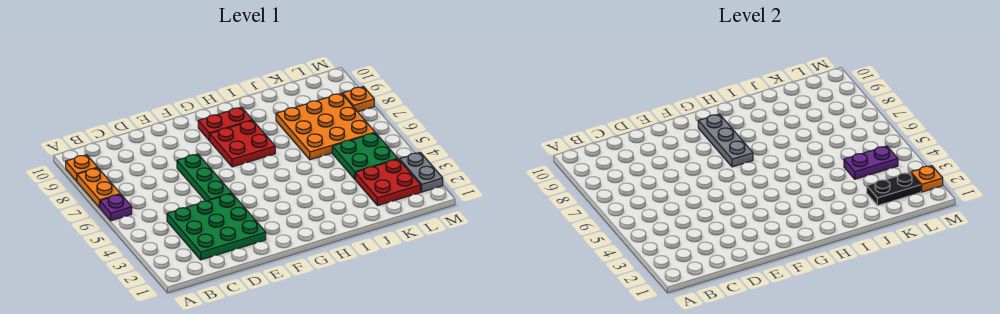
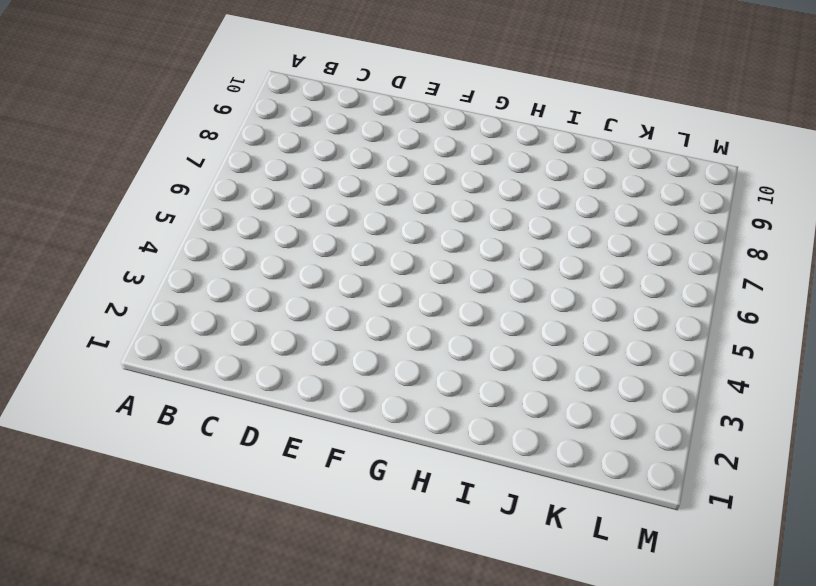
none -> purple 1x1 plate [100,194,132,221]
none -> orange 1x2 plate [77,168,120,208]
none -> orange 1x1 plate [66,155,98,181]

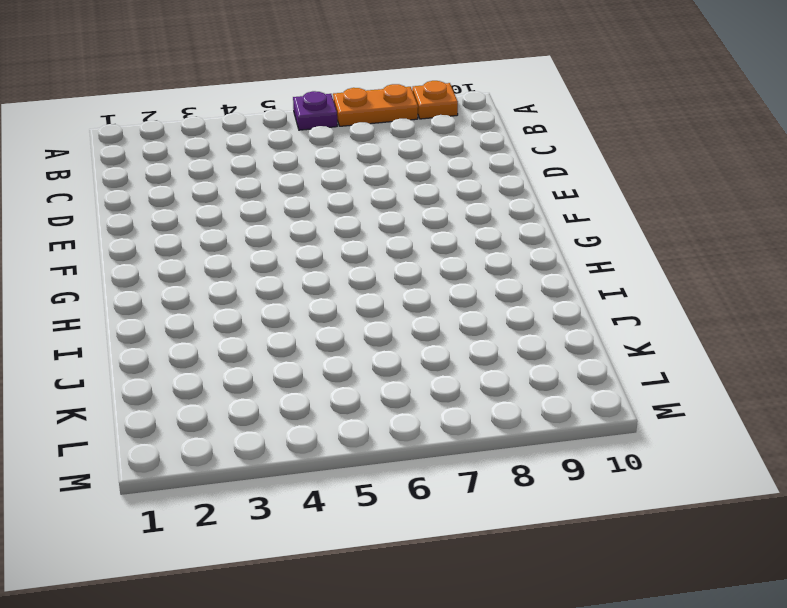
none -> green 3x3 plate [167,194,266,260]
none -> green 1x3 plate [177,154,232,201]
none -> red 2x2 plate [209,120,275,167]

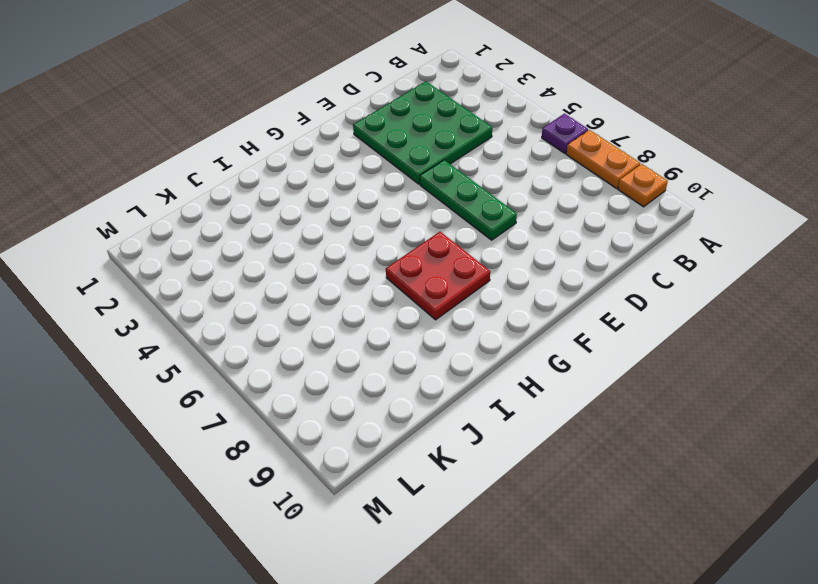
none -> red 1x2 plate [198,107,252,140]
none -> orange 3x3 plate [276,93,375,160]
none -> red 2x2 plate [355,159,421,206]

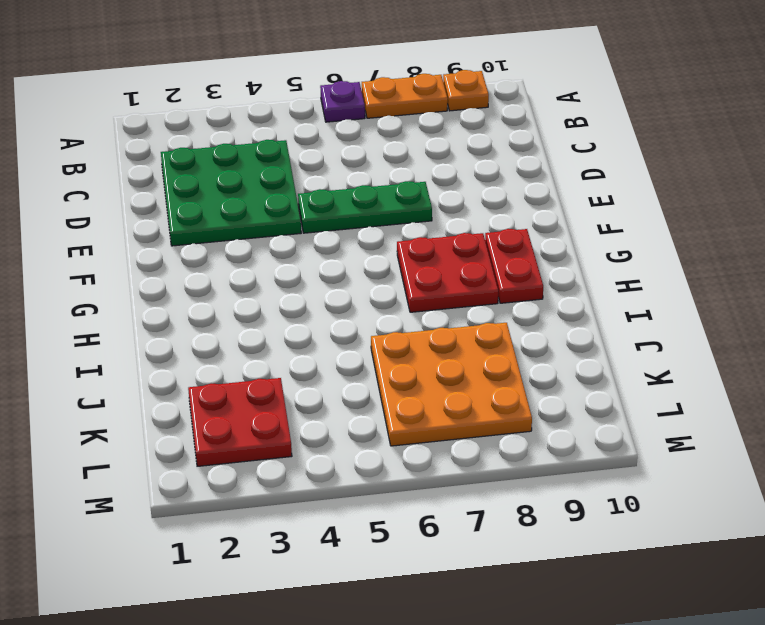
none -> green 2x2 plate [332,133,398,179]
none -> grey 1x2 plate [399,152,443,192]
none -> orange 1x1 plate [343,87,374,112]

